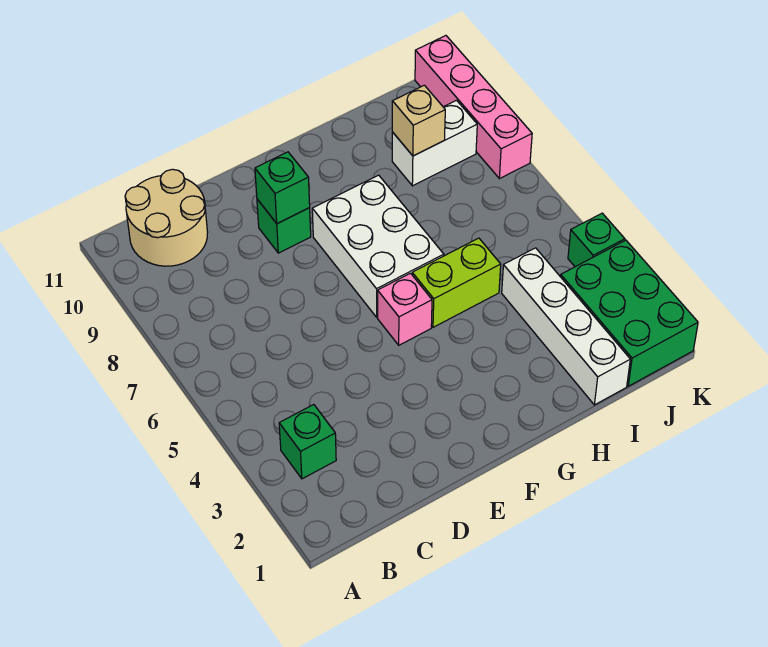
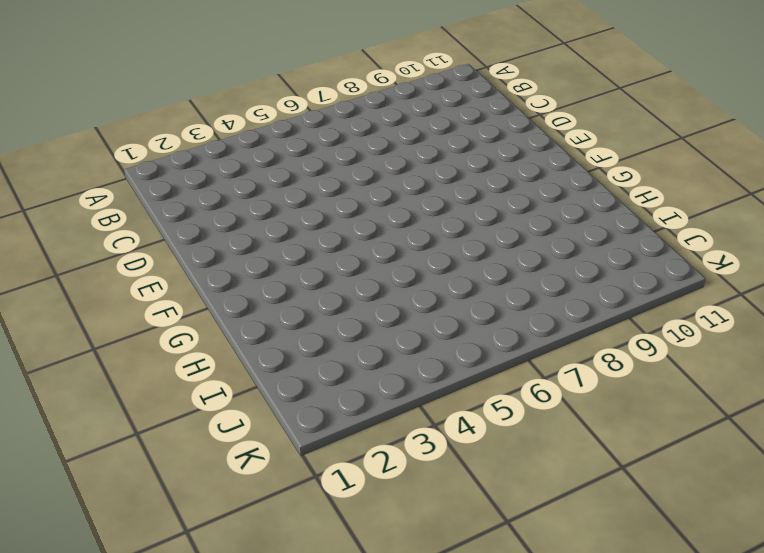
none -> green 1x1 brick [279,405,336,479]
none -> tan 2x2 round brick [125,169,208,266]
none -> green 1x1 brick [257,199,311,253]

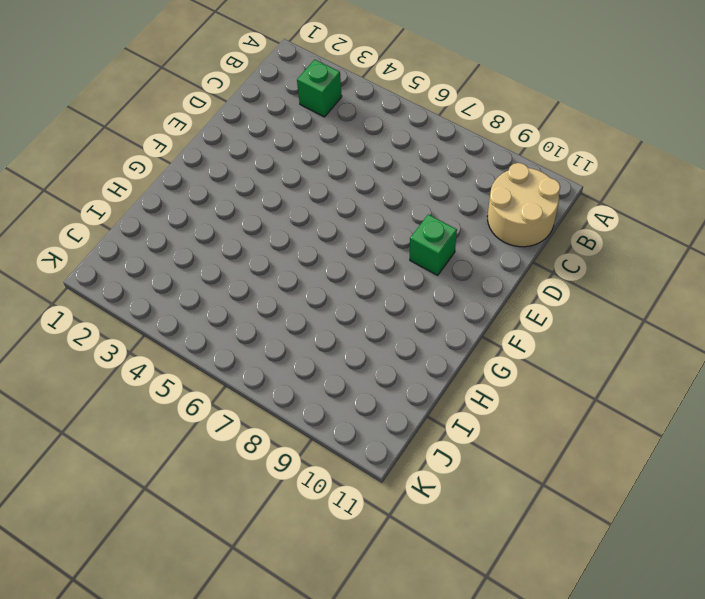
none -> pink 1x1 brick [378,273,432,345]
none -> white 2x3 brick [312,175,444,317]
none -> lime 1x2 brick [412,238,501,327]

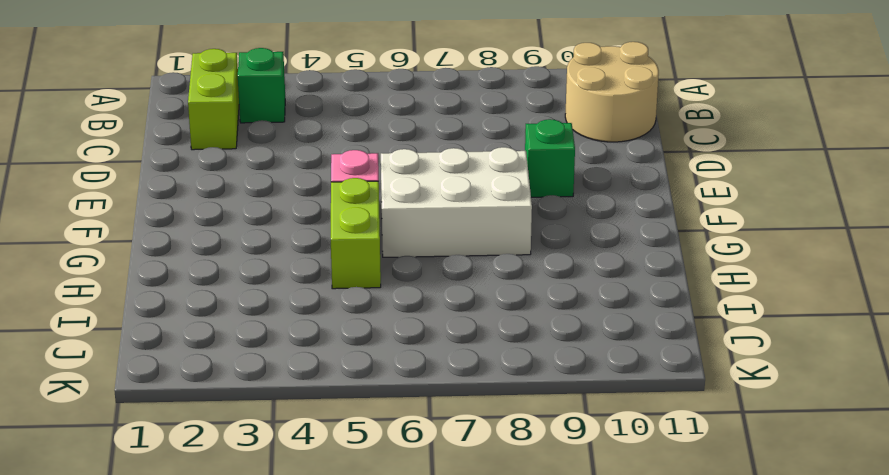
lime 1x2 brick [188,49,239,150] -> none
none -> white 1x4 brick [502,248,630,405]
none -> white 1x2 brick [392,100,477,186]
none -> green 2x3 brick [561,240,698,386]

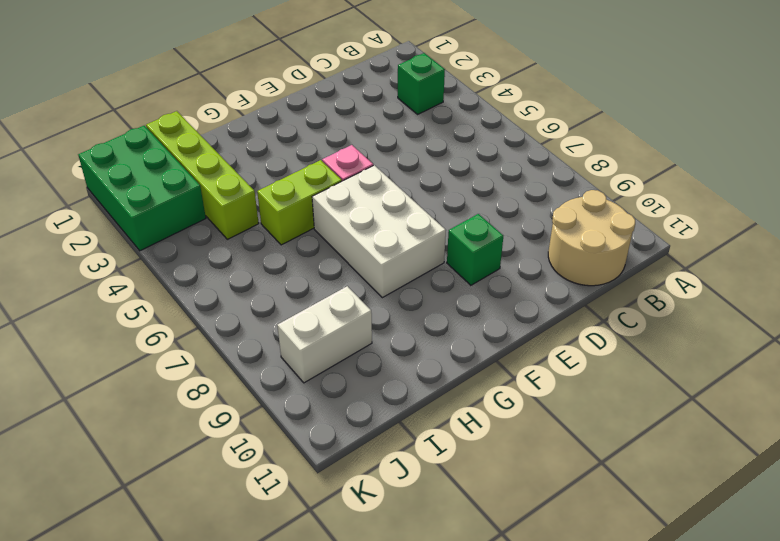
lime 1x4 brick [146,111,259,239] -> white 1x4 brick [502,248,630,405]
none -> green 1x1 brick [568,213,625,267]
none -> pink 1x4 brick [415,36,532,179]
none -> green 1x1 brick [255,152,310,224]

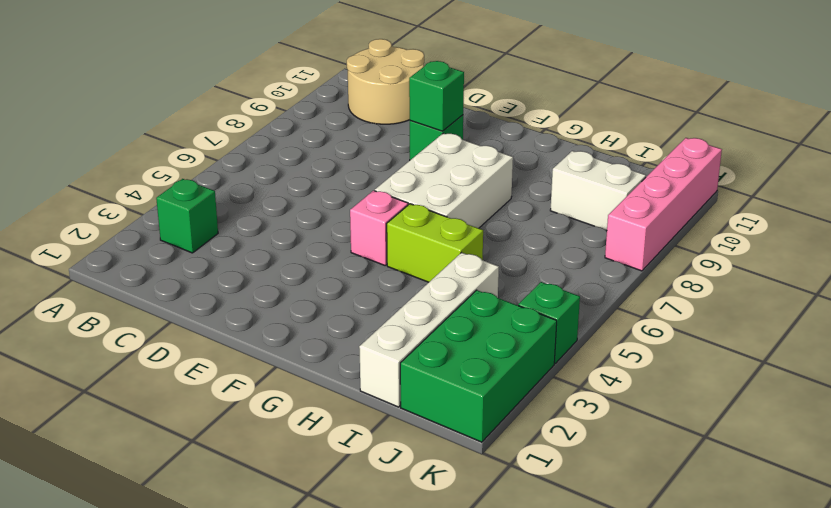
none -> tan 1x1 brick [392,85,445,156]

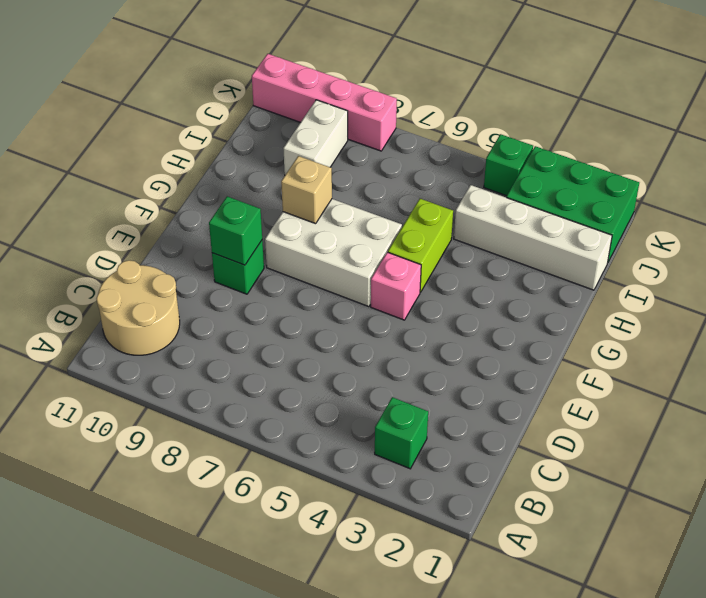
tan 1x1 brick [281,156,332,224] -> tan 1x1 brick moved to [392,85,445,156]

